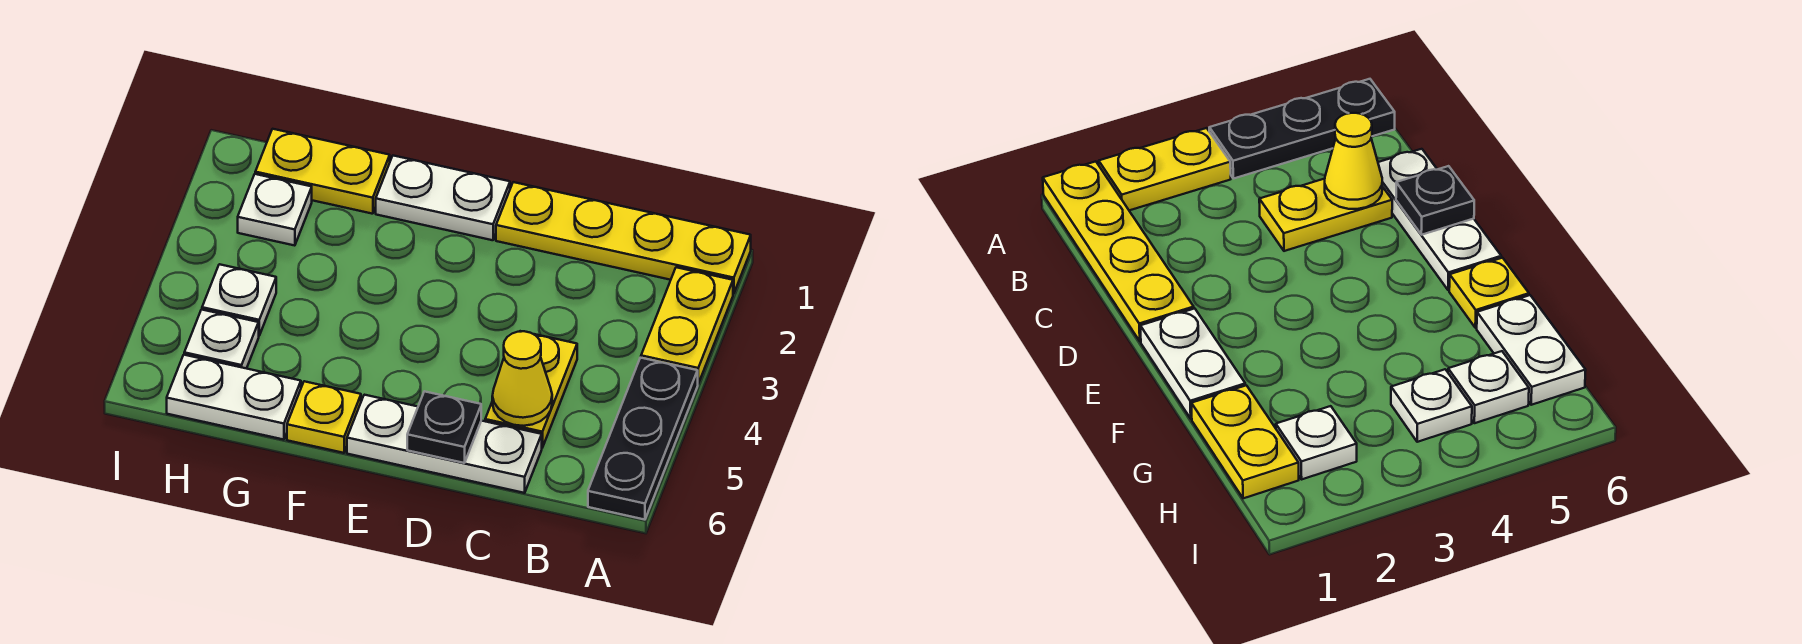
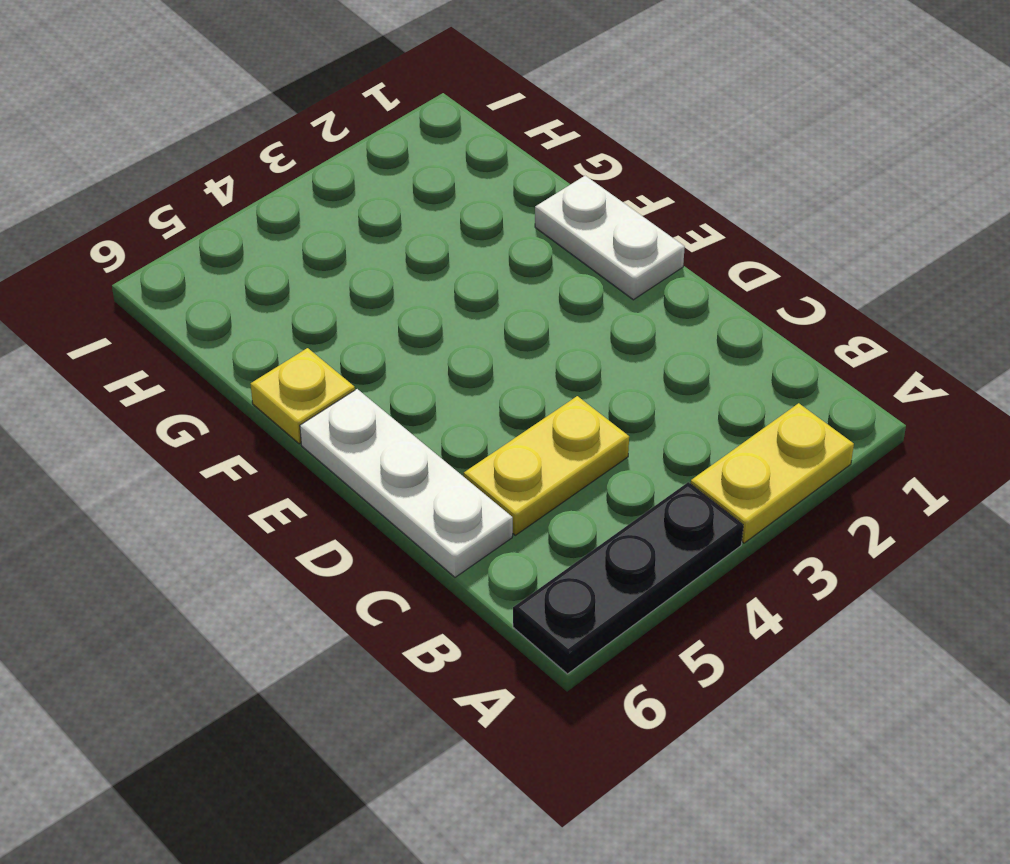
none -> yellow 1x4 plate [496,182,751,294]
none -> yellow 1x2 plate [255,129,390,214]
none -> white 1x2 plate [167,355,301,440]

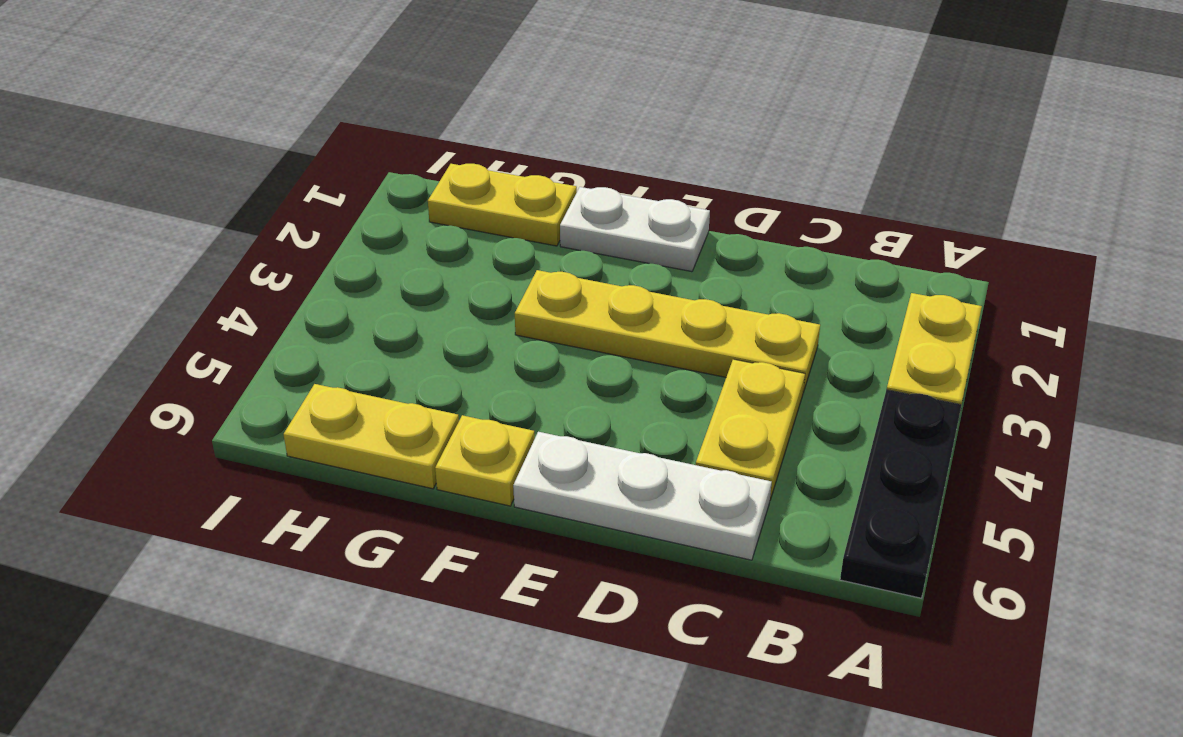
yellow 1x4 plate [515,270,820,393] -> yellow 1x4 plate moved to [496,182,751,294]
yellow 1x2 plate [283,384,459,489] -> white 1x2 plate [167,355,301,440]
none -> white 1x1 plate [238,174,312,246]
none -> white 1x1 plate [202,264,276,335]
none -> white 1x1 plate [184,310,259,368]

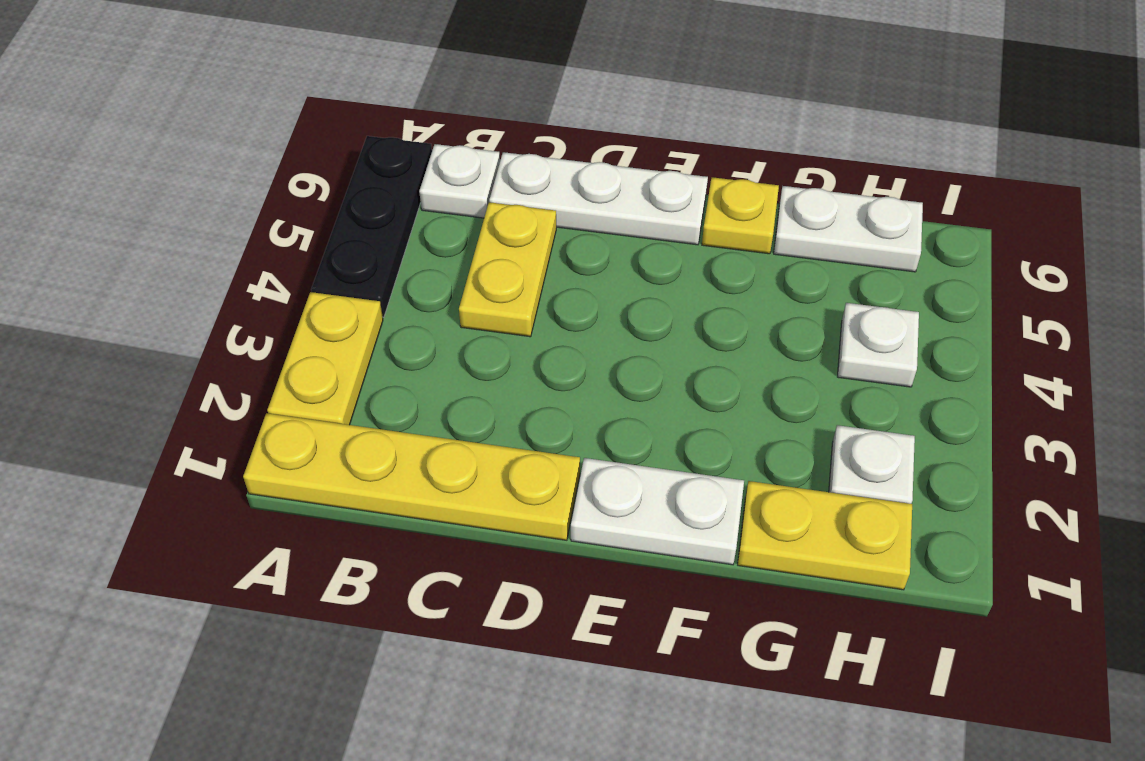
white 1x1 plate [419,144,500,218] -> white 1x1 plate moved to [184,310,259,368]
none -> yellow 1x1 cone [492,331,552,426]
none -> black 1x1 plate [407,391,481,463]

